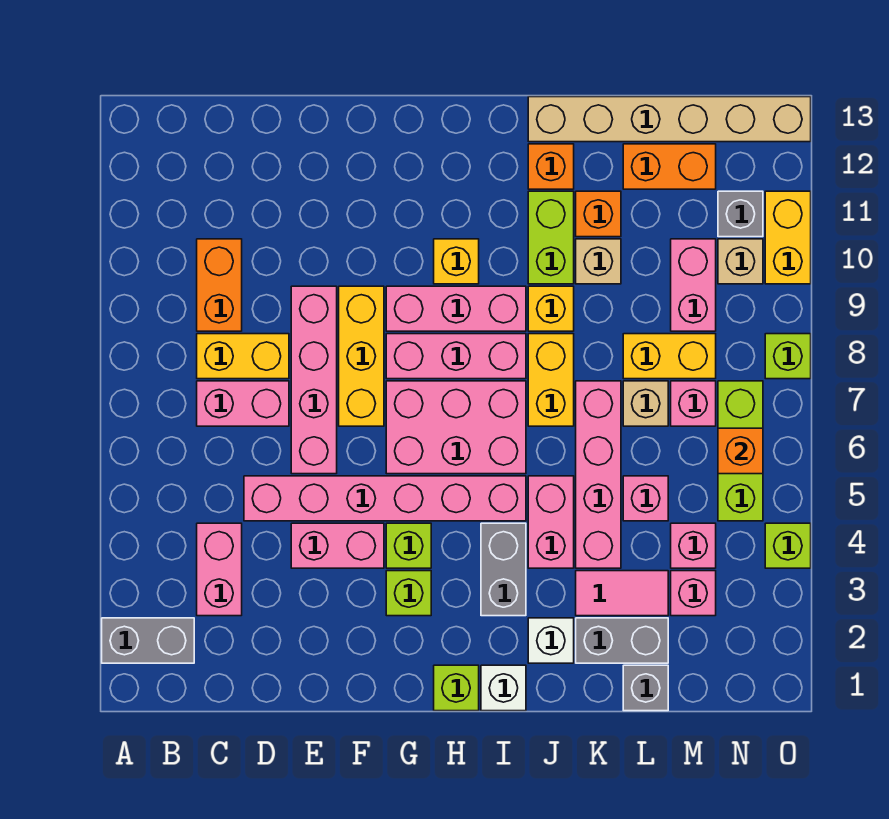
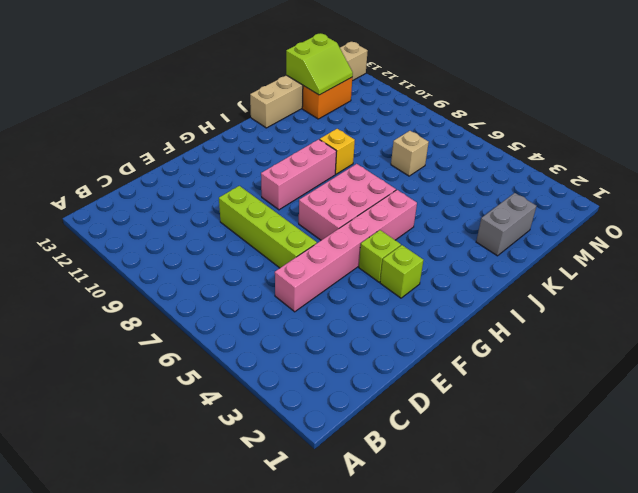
lime 1x4 brick [219,186,317,268] -> pink 1x4 brick [291,286,337,474]
lime 2x2 slope [286,34,353,95] -> none
none -> grey 1x2 brick [102,618,194,663]
none -> pink 1x2 brick [197,523,242,616]
none -> pink 1x2 brick [197,381,289,426]
none -> yellow 1x2 brick [197,334,289,379]

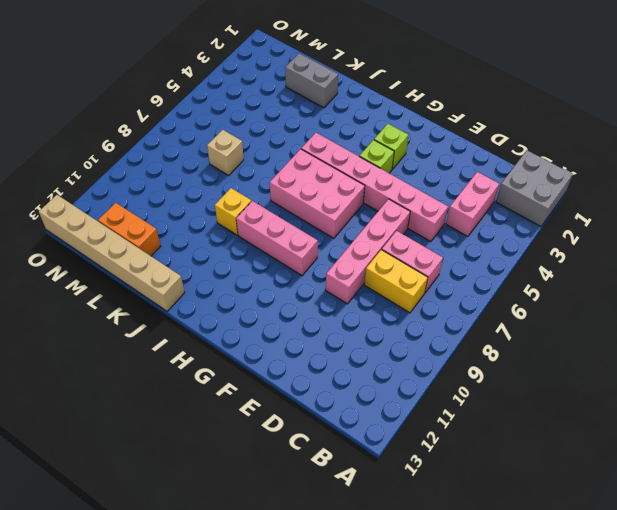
grey 2x2 brick [496,150,573,227] -> grey 1x2 brick [102,618,194,663]
none -> orange 1x2 brick [197,239,242,331]
none -> pink 1x2 brick [291,523,384,568]
none -> yellow 1x3 brick [339,286,384,426]
none -> pink 1x3 brick [386,334,526,379]

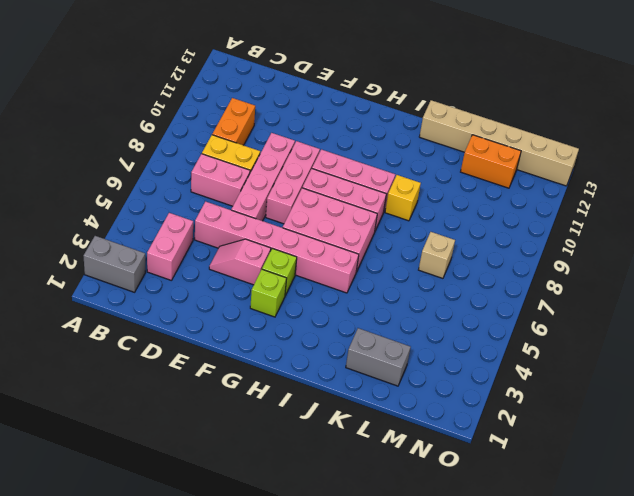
pink 1x2 slope [209,239,271,285] -> pink 1x2 brick [291,523,384,568]
pink 1x3 brick [266,141,320,224] -> yellow 1x3 brick [339,286,384,426]
none -> lime 1x1 brick [434,665,479,711]
none -> yellow 1x1 brick [434,239,479,284]
none -> white 1x1 brick [481,665,526,711]
none -> grey 1x2 brick [481,523,526,616]

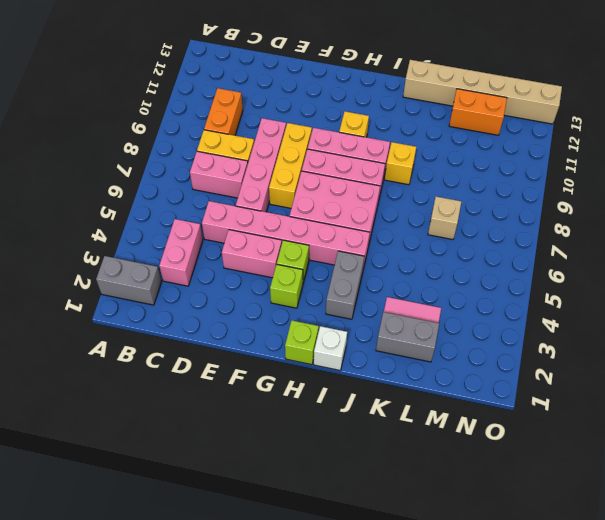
none -> white 1x1 brick [528,618,574,663]
none -> pink 1x2 brick [528,476,574,568]
none -> yellow 1x2 brick [528,334,574,426]
none -> lime 1x2 brick [528,191,574,284]

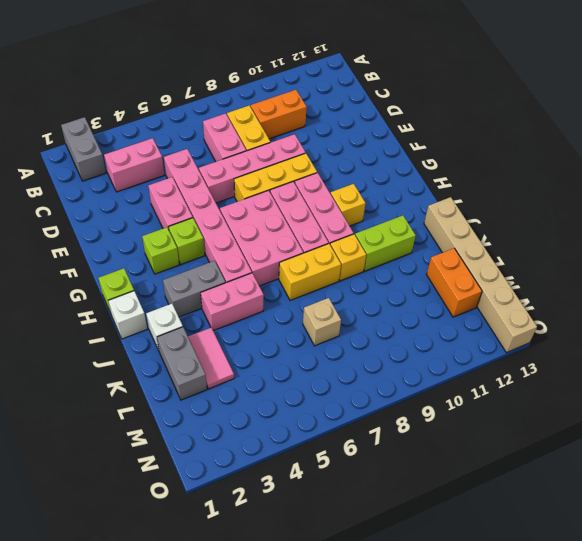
none -> orange 1x1 brick [528,144,574,189]
none -> pink 1x4 brick [576,381,621,568]
none -> tan 1x1 brick [576,239,621,284]
none -> orange 1x1 brick [576,191,621,237]

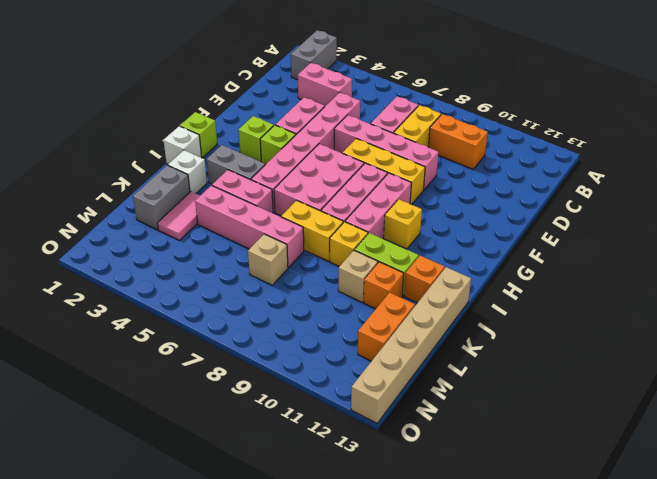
none -> grey 1x1 brick [623,665,668,711]
none -> pink 1x1 brick [623,476,668,521]
none -> yellow 1x2 brick [623,334,716,379]
none -> pink 1x1 brick [671,571,716,616]

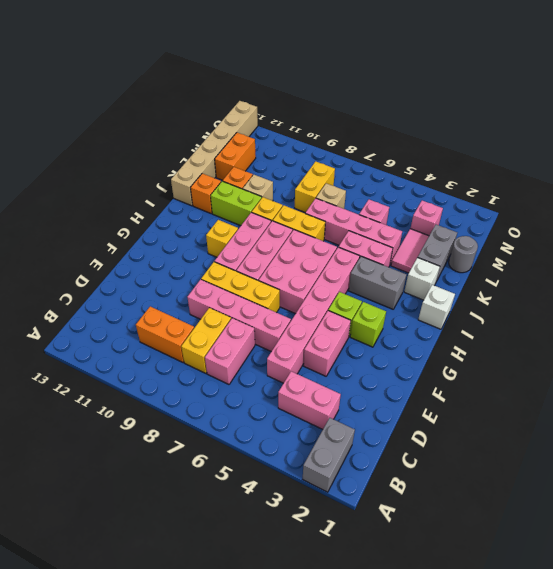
grey 1x1 round brick [449,236,478,273] -> grey 1x1 brick [623,665,668,711]
none -> lime 1x1 brick [434,665,479,711]
none -> pink 1x1 brick [671,523,716,568]
none -> pink 1x1 brick [671,381,716,426]
none -> pink 1x2 brick [671,239,716,331]

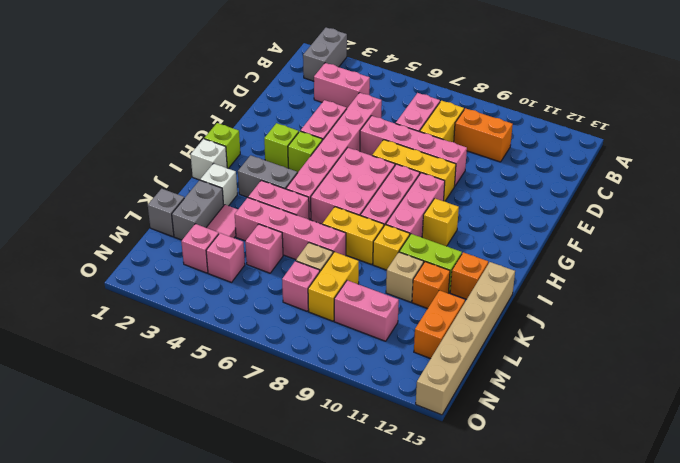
none -> lime 1x3 brick [718,381,763,521]
none -> tan 1x1 brick [718,239,763,284]
none -> grey 1x1 brick [718,191,763,237]
none -> lime 1x1 brick [765,523,811,568]

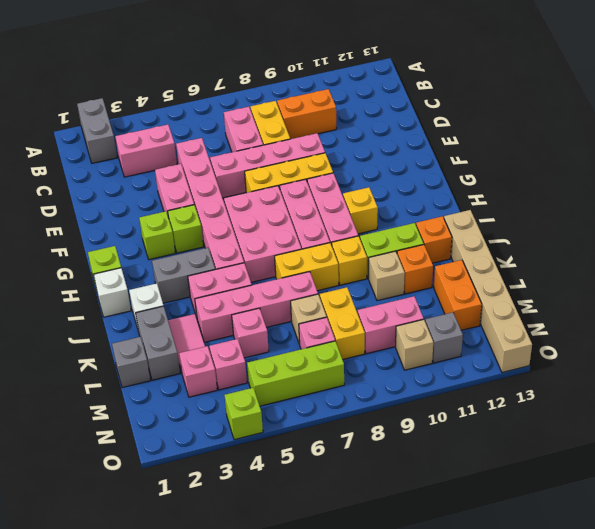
none -> lime 1x1 brick [765,334,811,379]
none -> yellow 1x2 brick [765,191,811,284]
none -> orange 1x1 brick [718,428,763,474]

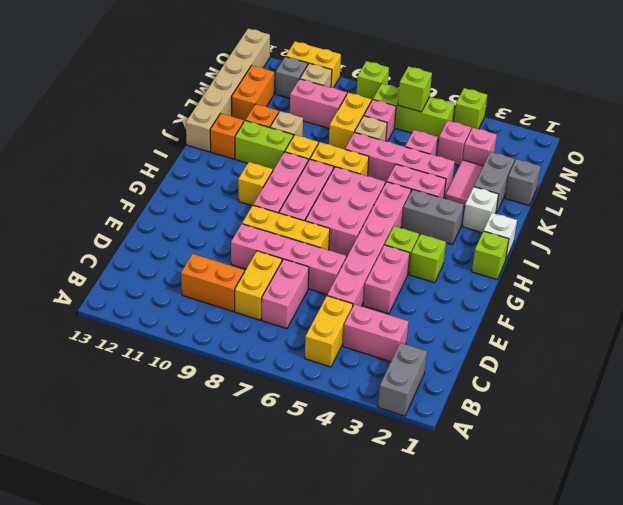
yellow 1x2 brick [305,296,353,367] -> none
lime 1x1 brick [398,66,432,112] -> orange 1x1 brick [718,428,763,474]

